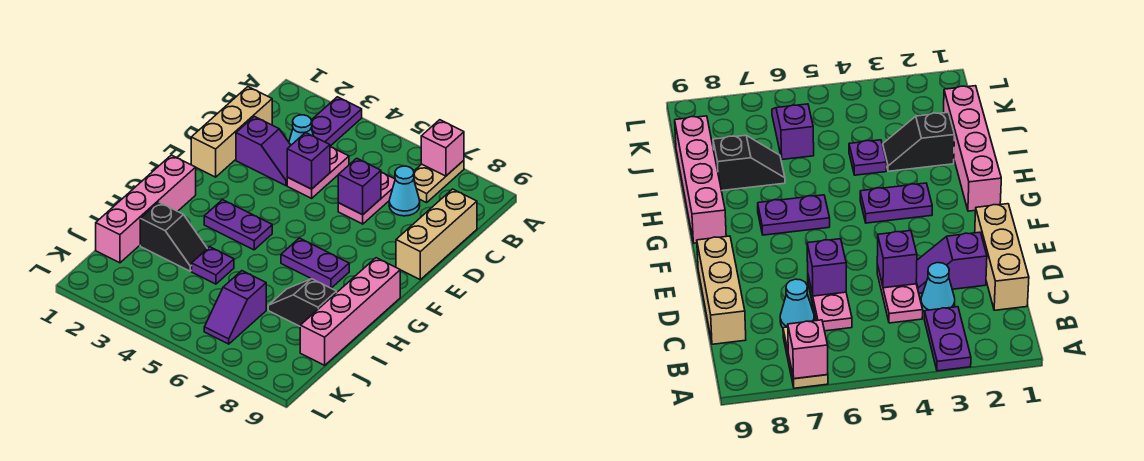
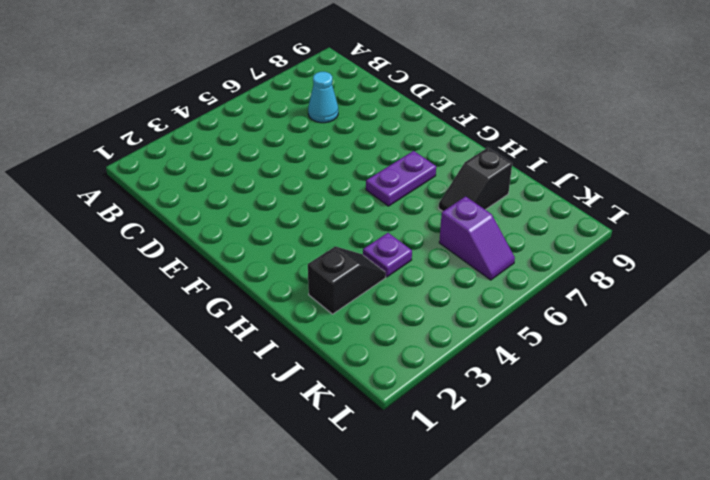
none -> purple 1x2 plate [311,97,362,146]
none -> tan 1x2 plate [414,160,464,203]
none -> tan 1x3 brick [191,87,272,177]

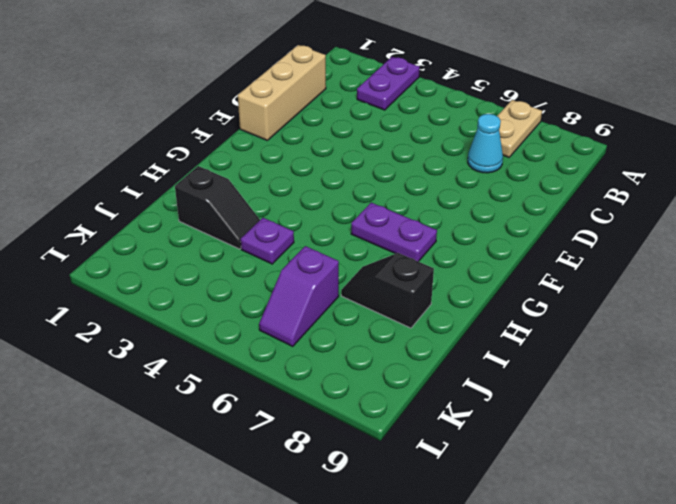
none -> cyan 1x1 cone [289,115,313,145]
none -> pink 1x2 plate [287,147,349,198]
none -> pink 1x2 plate [338,172,395,224]

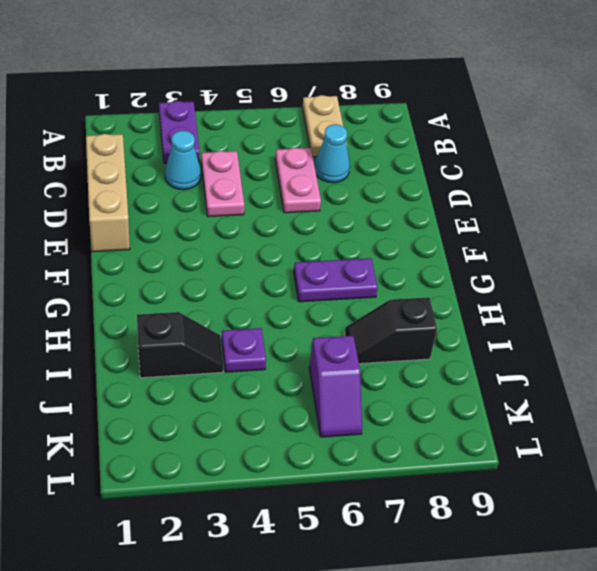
none -> tan 1x3 brick [396,189,477,280]
none -> purple 1x2 slope [236,116,291,186]
none -> pink 1x4 brick [96,155,196,263]

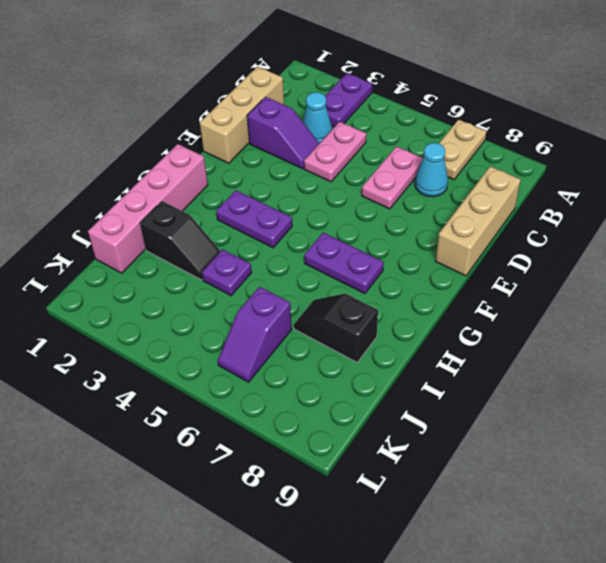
none -> pink 1x4 brick [300,258,400,365]
none -> pink 1x1 brick [421,120,464,176]
none -> purple 1x1 brick [287,132,330,189]

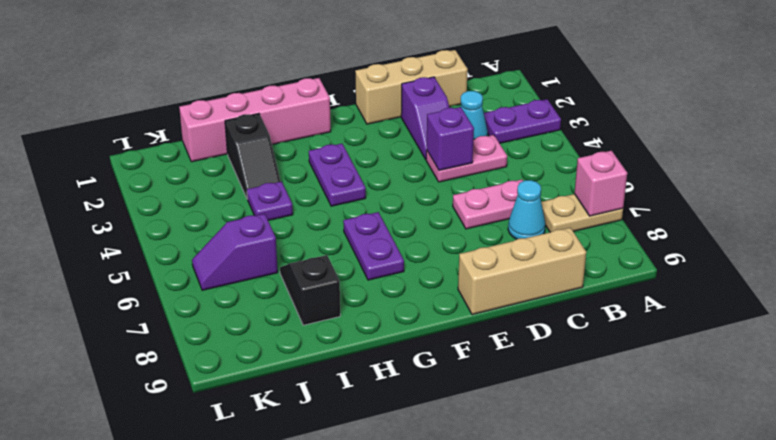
none -> pink 1x4 brick [300,258,400,365]
none -> purple 1x1 brick [338,158,381,215]

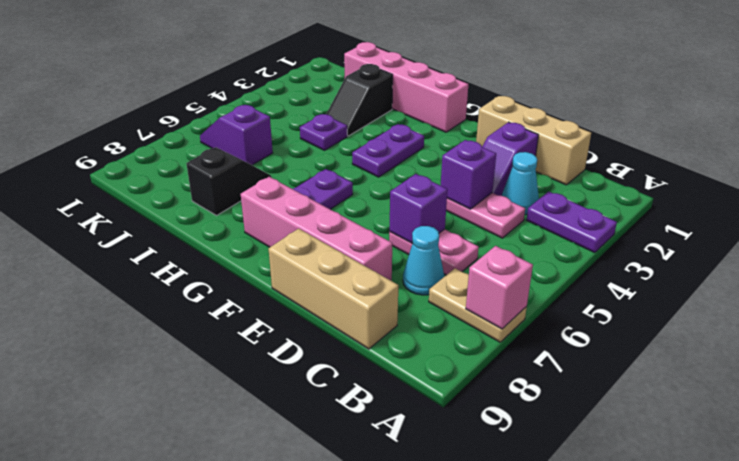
pink 1x4 brick [241,177,392,281] -> pink 1x4 brick moved to [300,258,400,365]

